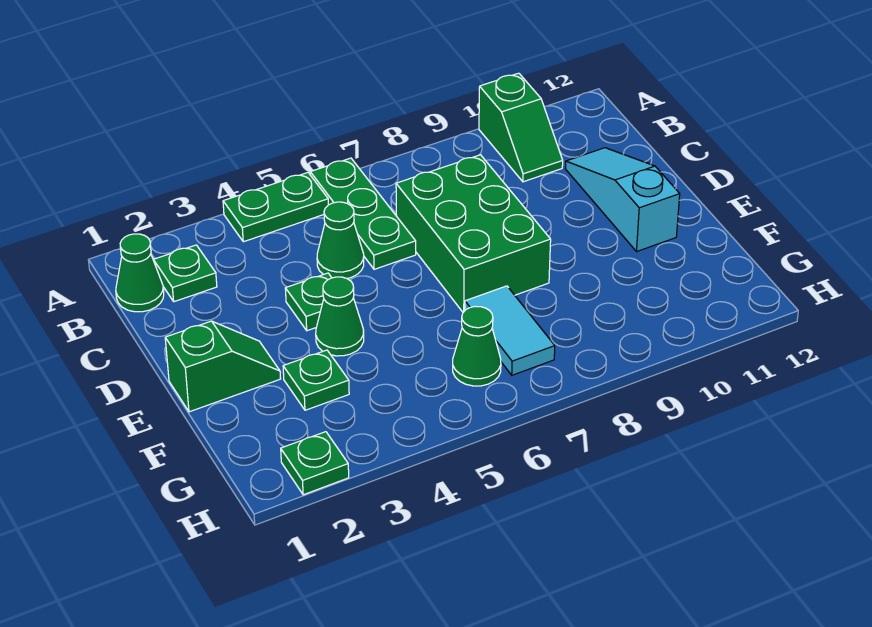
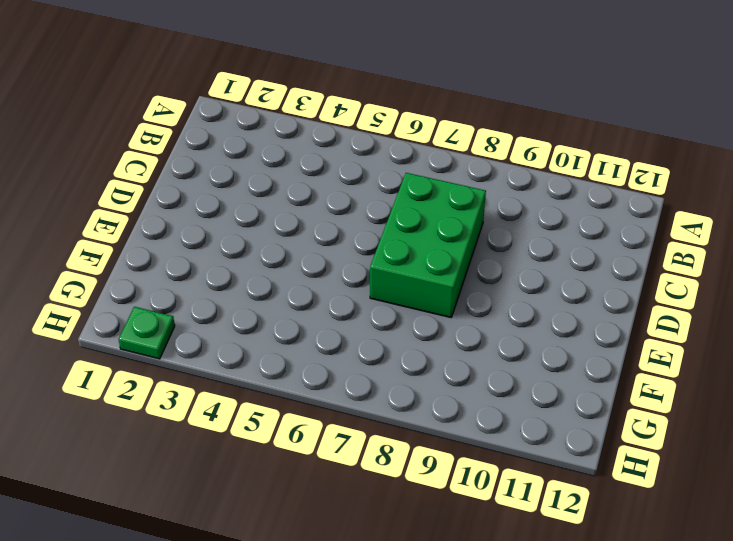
none -> green 1x2 plate [223,173,328,242]
none -> green 1x3 plate [310,158,416,269]
none -> green 1x2 slope [479,73,563,182]

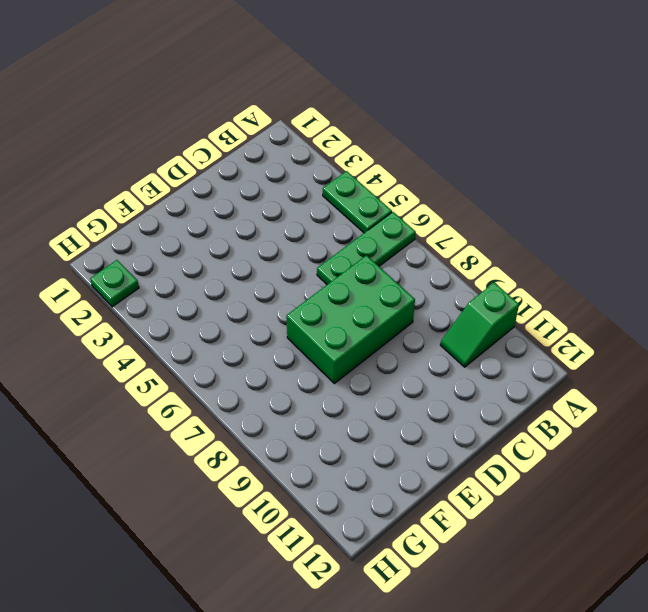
none -> green 1x1 cone [116,234,164,312]
none -> green 1x1 plate [153,245,217,302]
none -> green 1x1 cone [317,202,364,278]

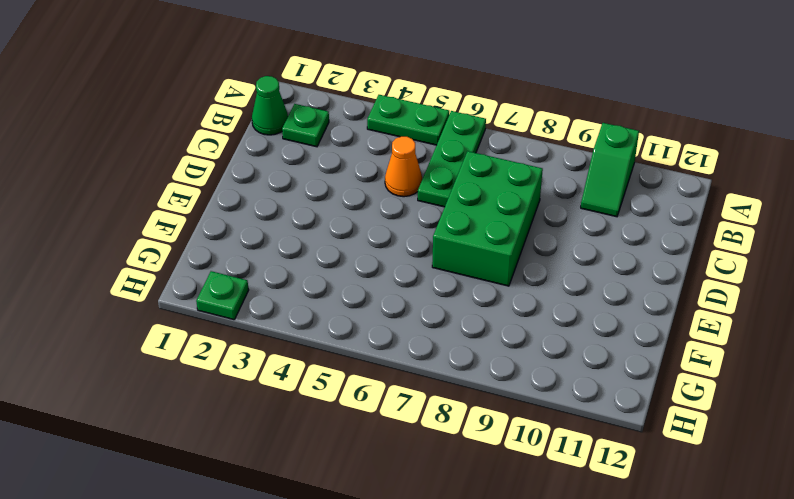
orange 1x1 cone [385,137,422,197] -> green 1x1 cone [317,202,364,278]
none -> cyan 1x3 slope [565,148,680,251]
none -> green 1x1 plate [285,273,332,331]
none -> green 1x2 slope [165,321,281,412]

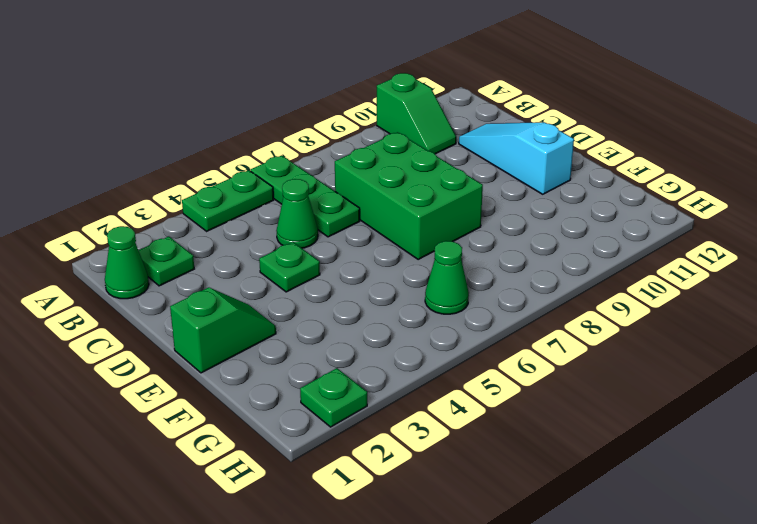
none -> green 1x1 cone [316,277,364,356]
none -> green 1x1 plate [283,350,349,410]
none -> cyan 1x2 tile [465,286,555,375]

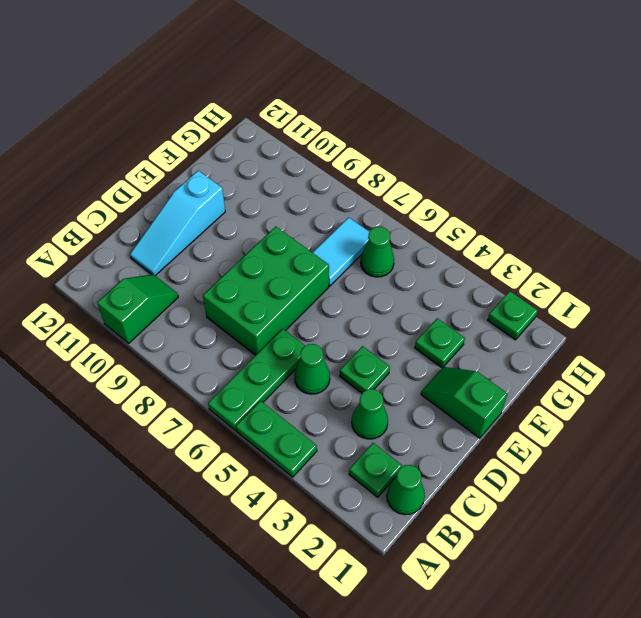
green 1x1 cone [352,389,388,439] -> green 1x1 cone moved to [316,277,364,356]

